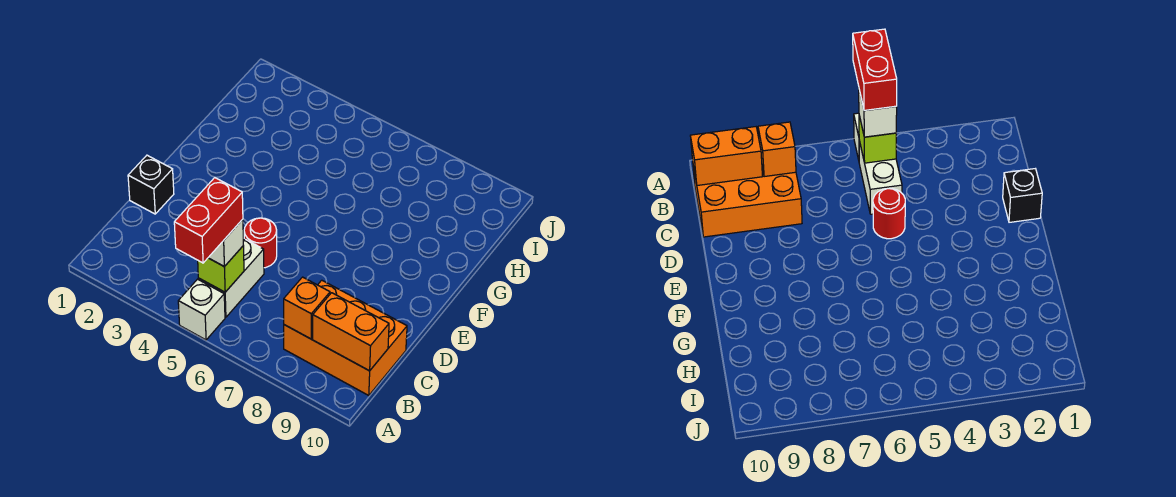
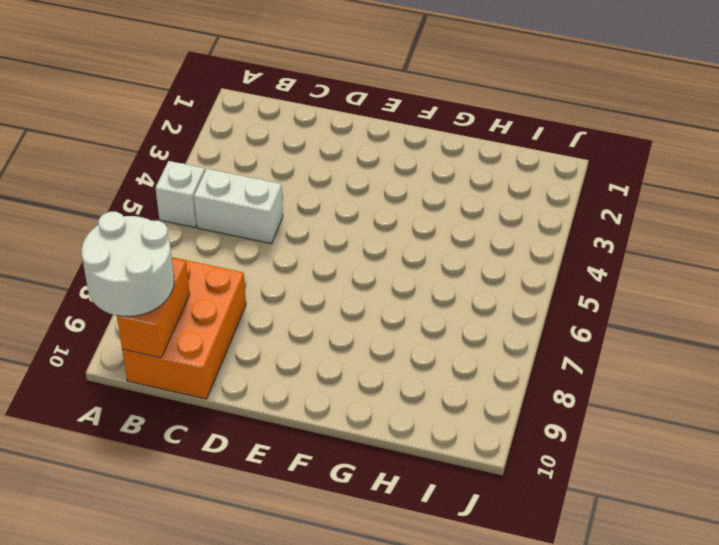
white 2x2 round brick [82,212,174,317] -> none
none -> black 1x1 brick [128,155,174,214]
none -> red 1x1 round brick [244,218,277,268]

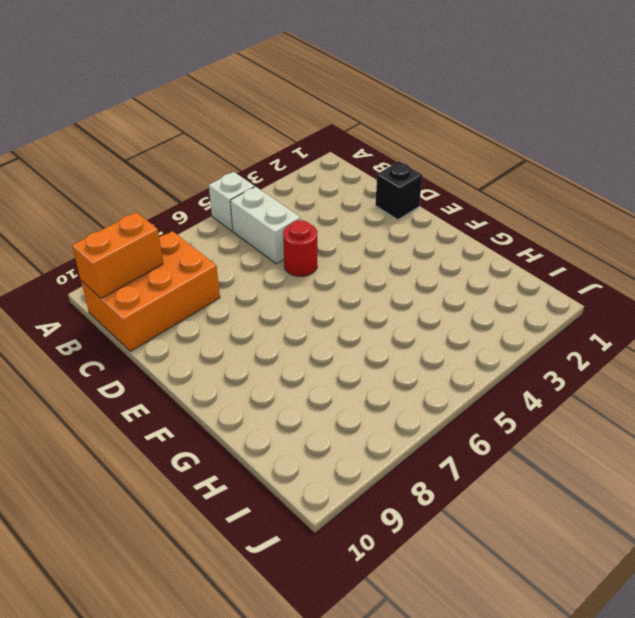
none -> lime 1x1 brick [198,246,244,292]
none -> orange 1x1 brick [284,277,330,339]

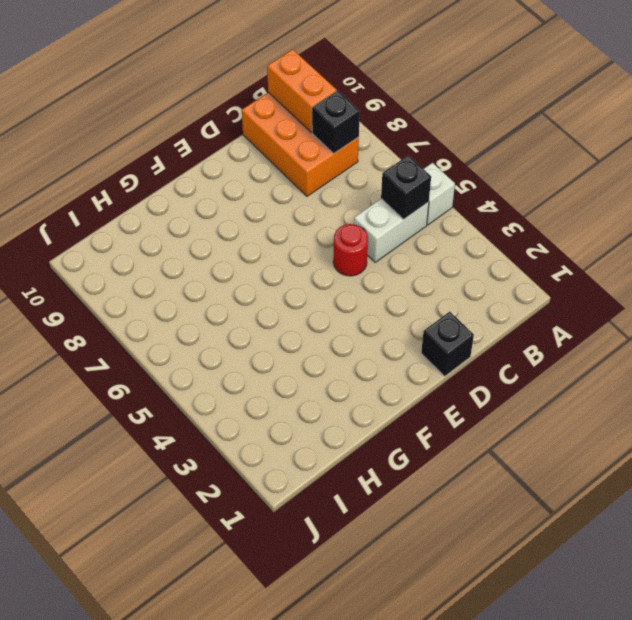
black 1x1 brick [381,155,431,220] -> lime 1x1 brick [198,246,244,292]
black 1x1 brick [312,91,360,153] -> orange 1x1 brick [284,277,330,339]
none -> white 1x1 brick [208,219,243,267]
none -> red 1x2 brick [174,178,243,263]

